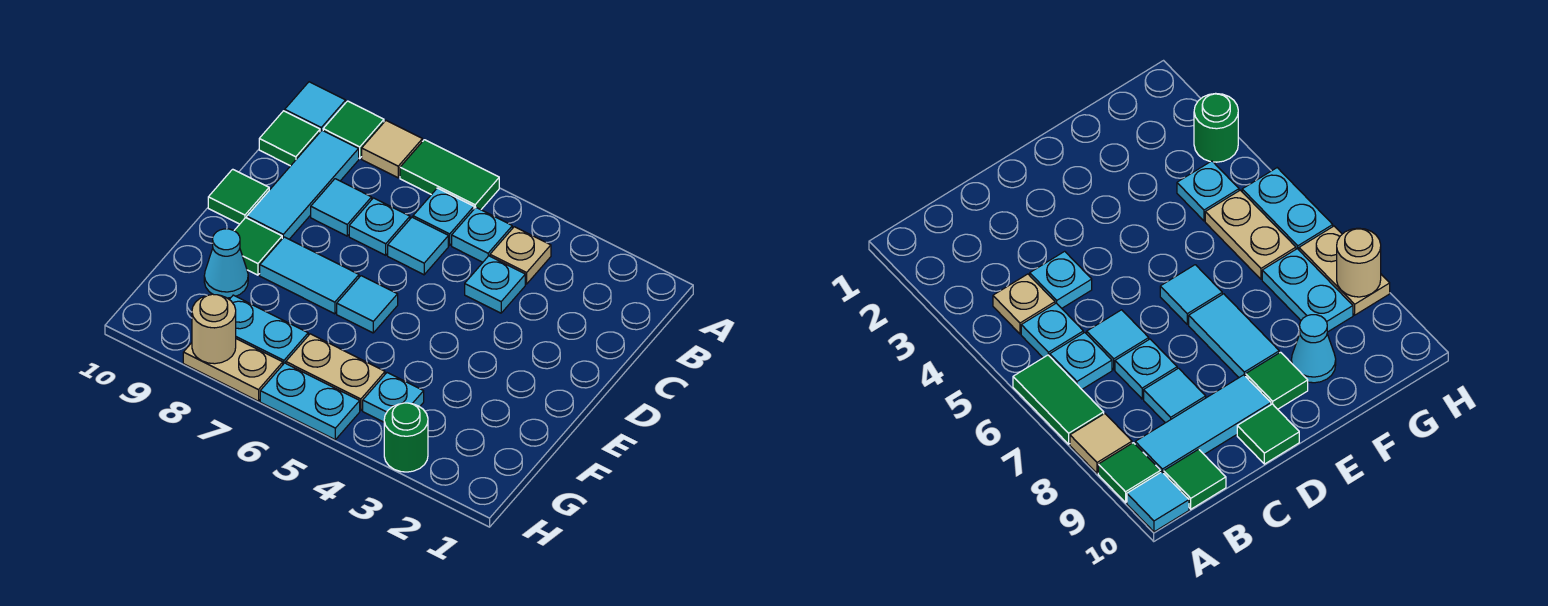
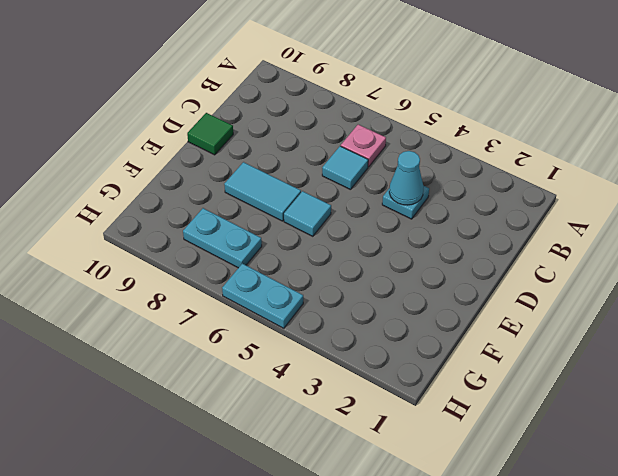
pink 1x1 plate [341,125,386,167] -> cyan 1x1 plate [413,188,474,245]
cyan 1x1 cone [389,151,424,205] -> cyan 1x1 cone moved to [204,229,248,298]
none -> green 1x2 tile [400,140,499,210]
none -> tan 1x1 tile [362,121,422,178]
none -> green 1x1 tile [323,101,384,158]

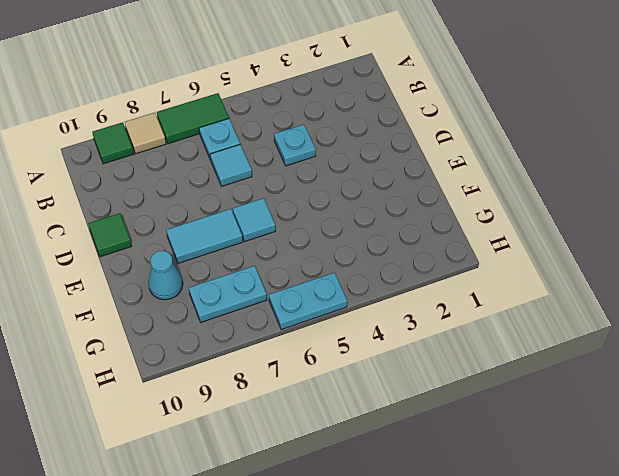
none -> cyan 1x1 tile [285,82,346,132]
none -> tan 1x1 plate [490,227,551,284]
none -> cyan 1x1 plate [452,208,512,262]

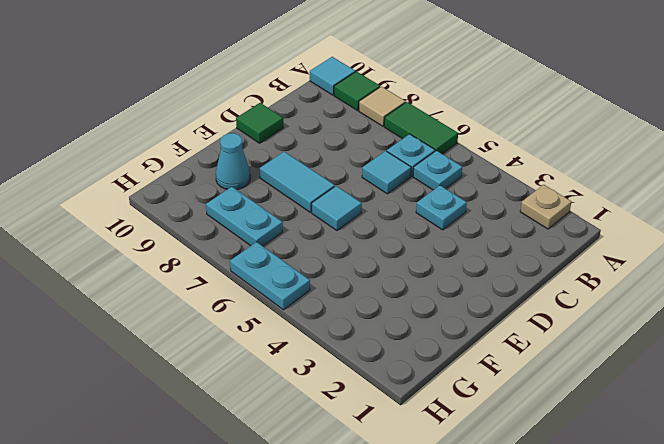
tan 1x1 plate [520,185,571,229] -> tan 1x1 plate moved to [490,227,551,284]
none -> cyan 1x3 tile [247,130,359,239]
none -> green 1x1 tile [259,111,320,166]
none -> cyan 1x1 plate [349,198,410,255]

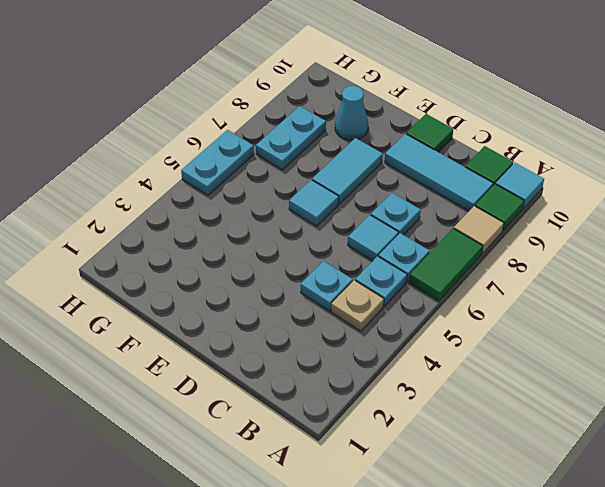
none -> cyan 1x1 tile [311,179,372,236]
none -> green 1x1 tile [234,218,282,275]
none -> cyan 1x1 plate [363,373,424,422]

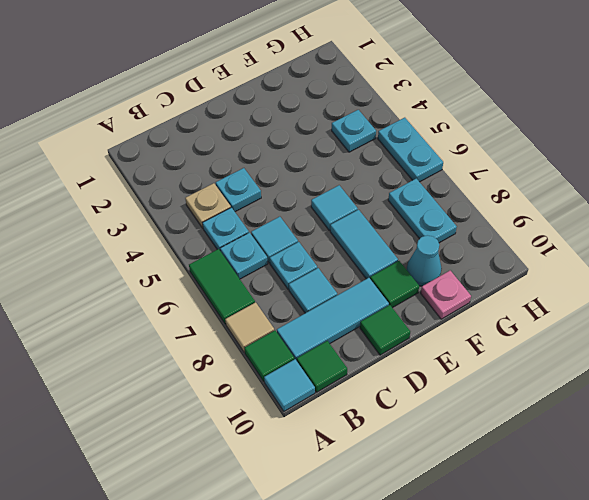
pink 1x1 plate [421,271,471,319] -> none
none -> tan 1x2 plate [286,334,385,411]
none -> green 1x1 round brick [384,403,428,472]
none -> tan 1x2 plate [183,339,283,401]

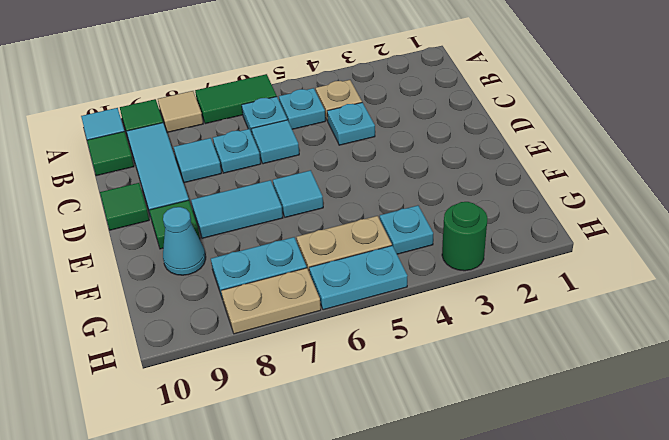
none -> tan 1x1 round brick [192,294,236,364]

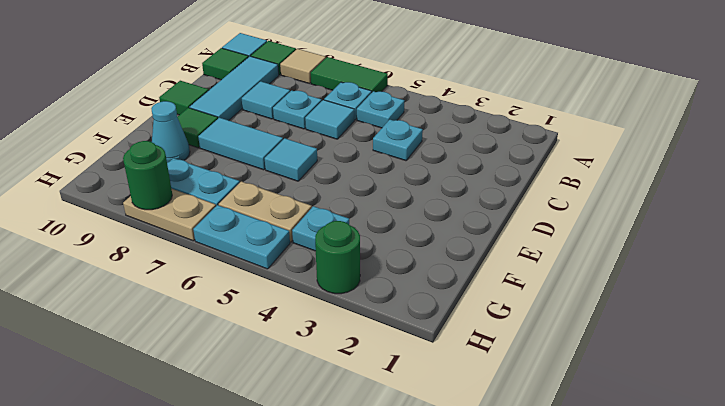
green 1x1 round brick [123,141,172,210] -> tan 1x1 round brick [192,294,236,364]
none -> tan 1x1 plate [490,227,551,284]

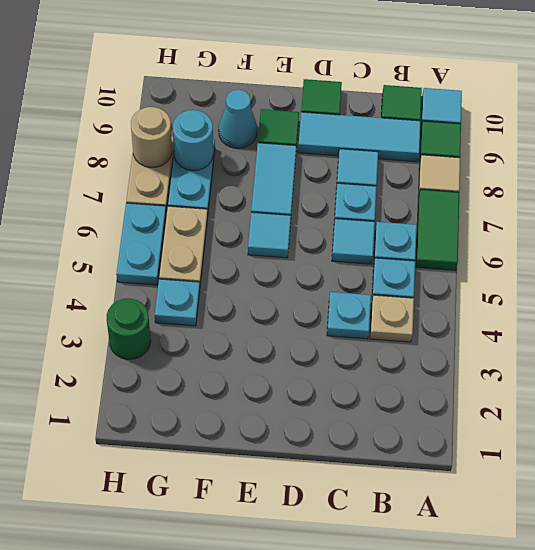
cyan 1x1 round brick [173,110,213,171] -> none

